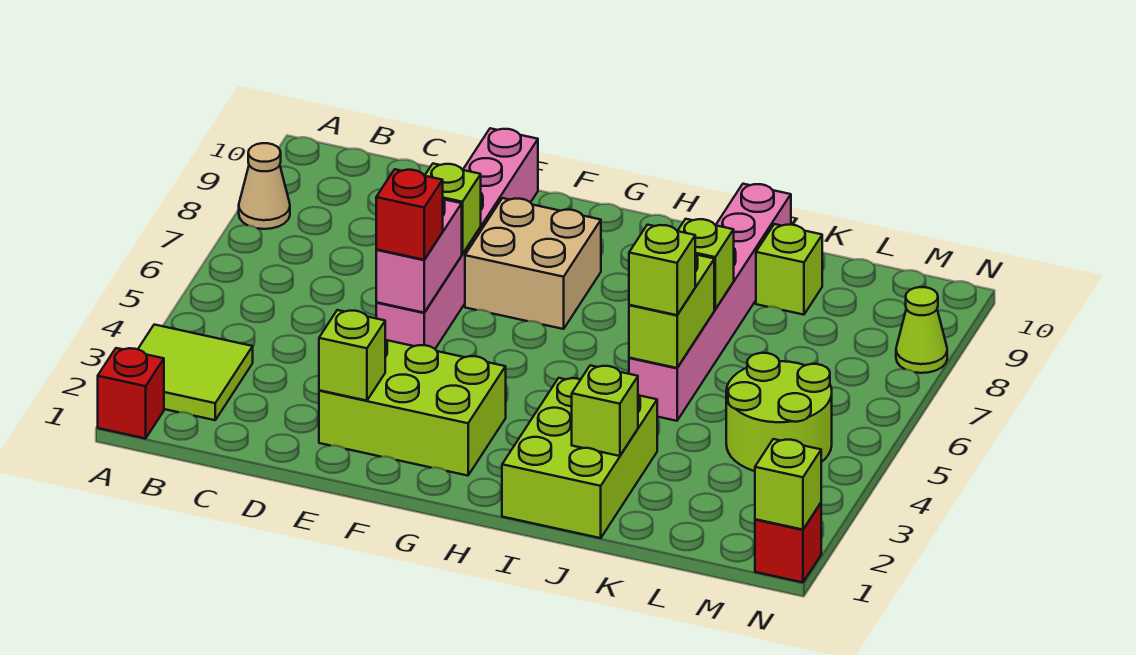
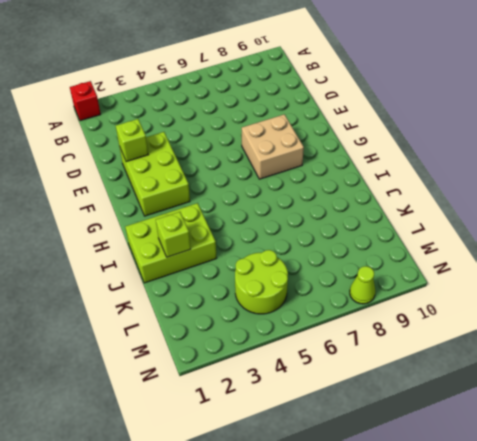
none -> lime 2x2 tile [138,325,253,420]
none -> tan 1x1 cone [239,143,290,229]
none -> pink 1x6 brick [376,128,538,349]

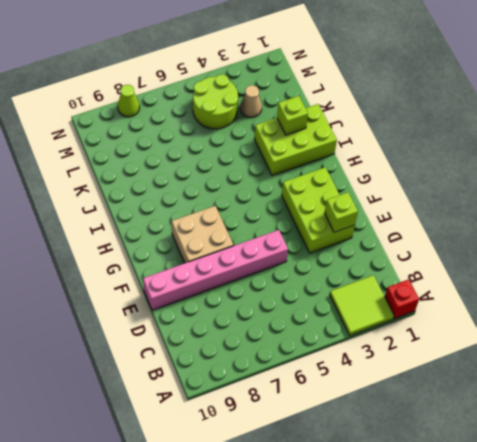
tan 1x1 cone [240,85,262,118] -> tan 1x1 cone moved to [239,143,290,229]
none -> pink 1x6 brick [629,184,791,421]
none -> lime 1x1 brick [756,224,822,315]
none -> red 1x1 brick [755,503,821,582]

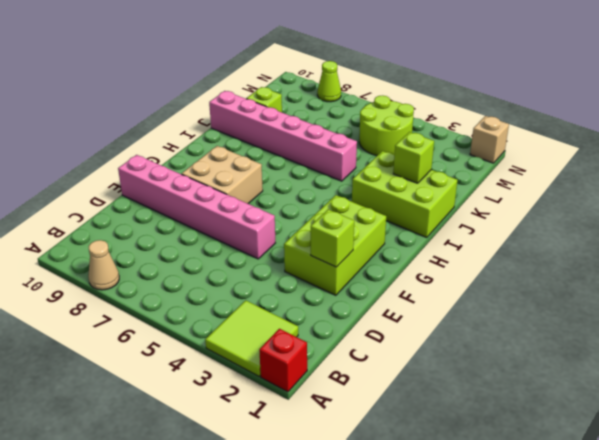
tan 1x1 brick [470,116,509,163] -> red 1x1 brick [755,503,821,582]
none -> pink 1x2 brick [376,199,462,313]
none -> lime 1x1 brick [425,164,481,254]
none -> lime 1x2 brick [629,254,714,368]

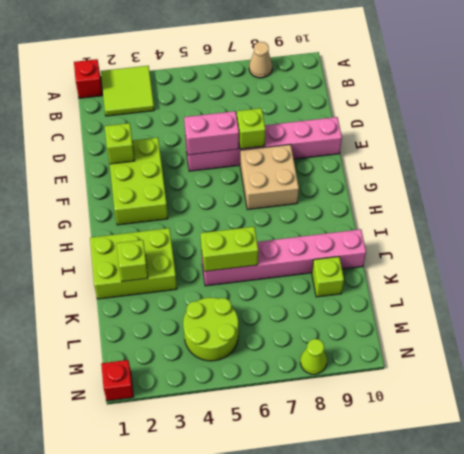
none -> lime 1x1 brick [678,219,734,309]
none -> lime 1x1 brick [755,439,821,530]
none -> red 1x1 brick [376,169,443,260]

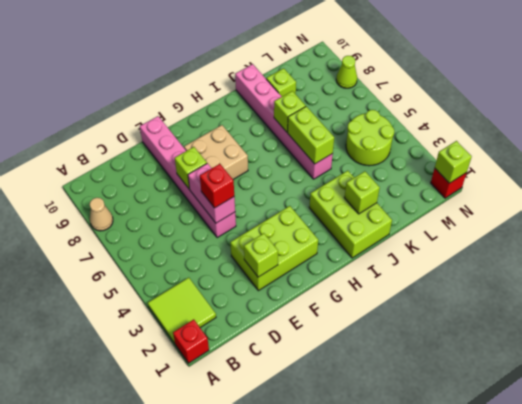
none -> lime 1x1 brick [629,225,695,315]

